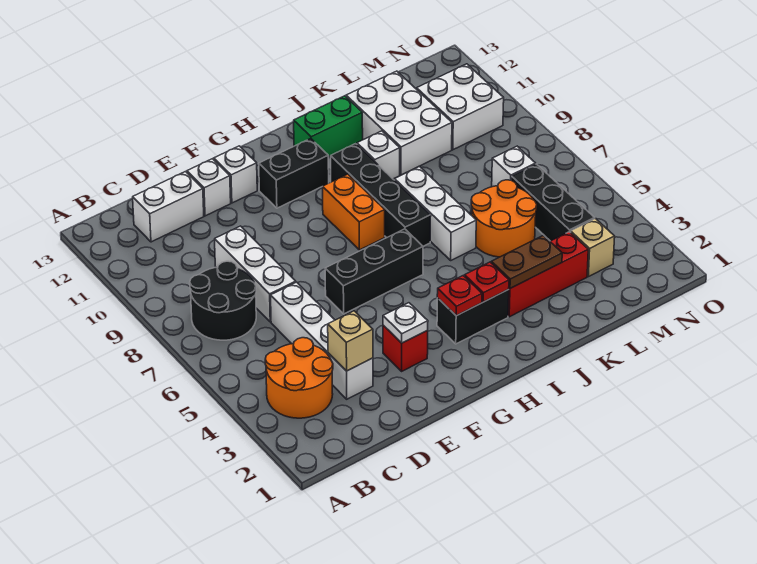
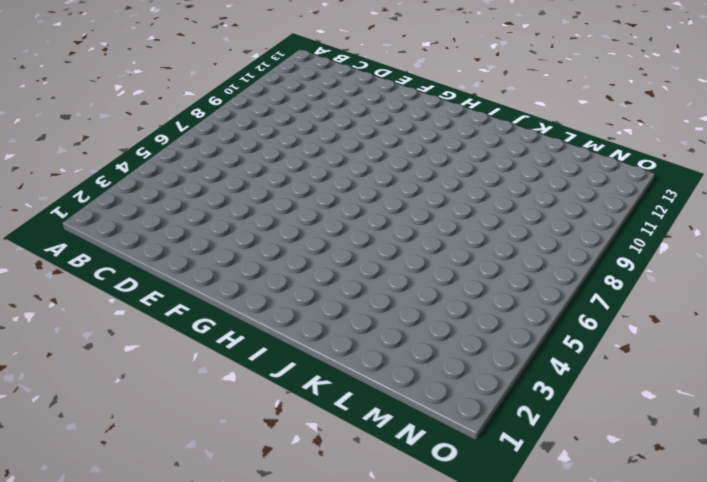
none -> orange 2x2 round brick [265,338,333,418]
none -> black 2x2 round brick [190,261,256,340]
none -> white 1x2 brick [133,172,204,242]

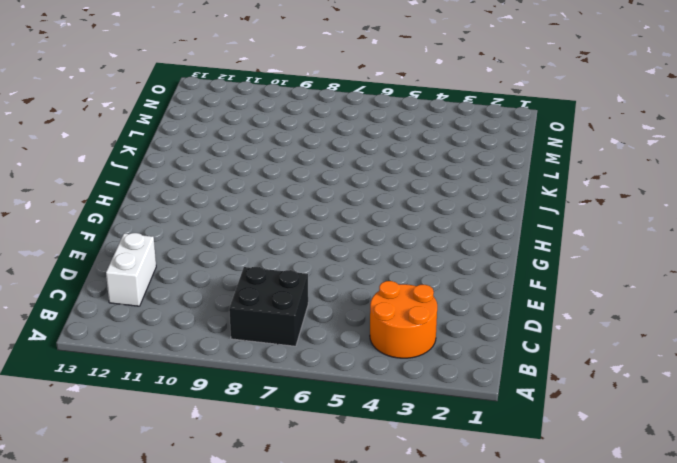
black 2x2 brick [229,267,308,346] -> black 2x2 round brick [190,261,256,340]
none -> white 1x4 brick [271,282,373,399]
none -> white 1x3 brick [215,226,296,322]
none -> white 1x1 brick [187,159,231,216]

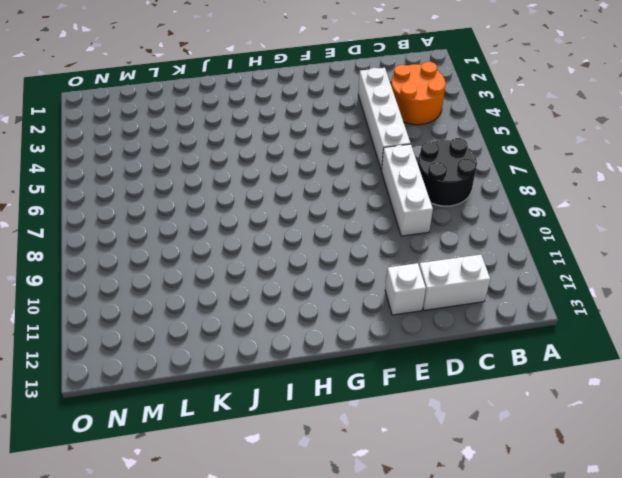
none -> red 1x1 brick [383,325,428,371]
none -> black 1x3 brick [325,229,423,314]
none -> white 1x1 brick [214,146,257,203]

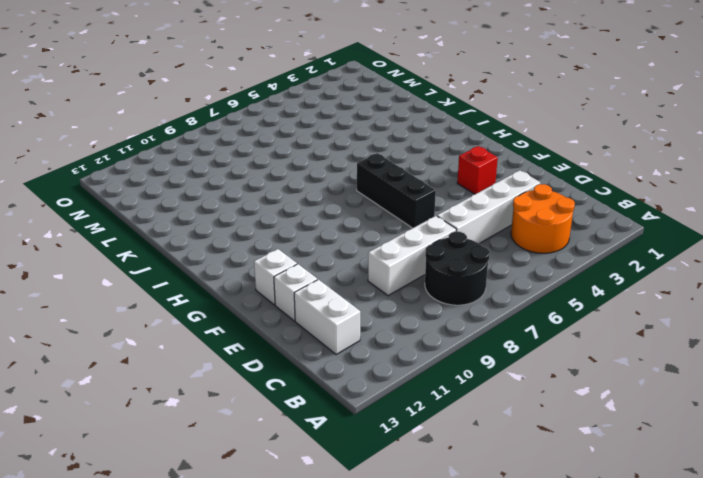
none -> black 1x2 brick [259,138,329,208]
none -> black 1x2 brick [437,290,509,344]
none -> orange 1x2 brick [323,174,385,250]

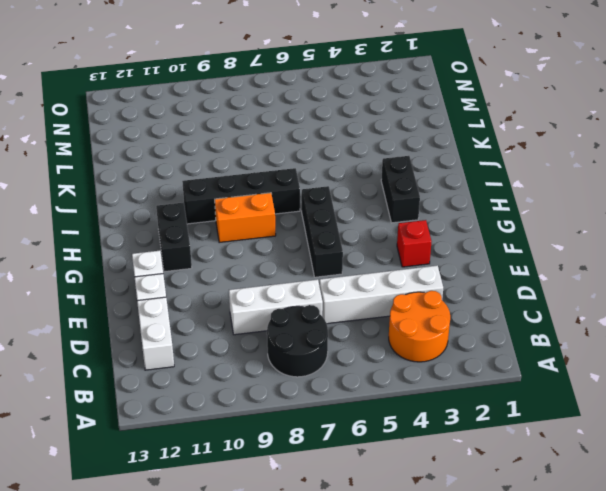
none -> green 1x2 brick [294,96,363,157]
none -> red 1x3 brick [508,232,588,317]
none -> white 1x3 brick [395,167,476,260]

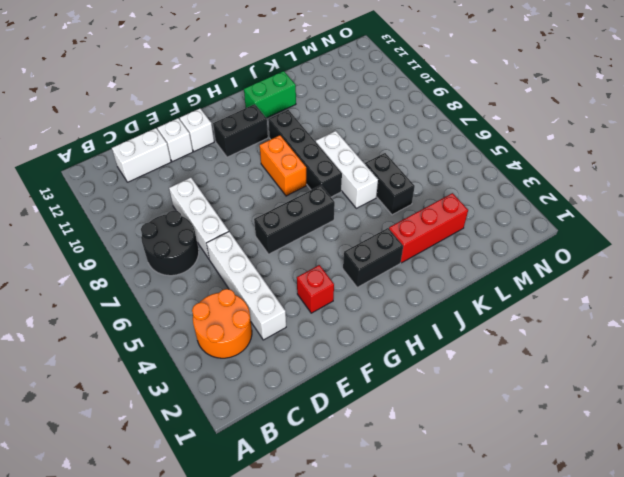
black 1x2 brick [365,153,415,215] -> orange 2x2 round brick [471,180,537,257]
none -> white 1x1 brick [357,131,400,179]
none -> white 2x3 brick [346,71,452,175]
none -> tan 1x1 brick [571,219,615,277]

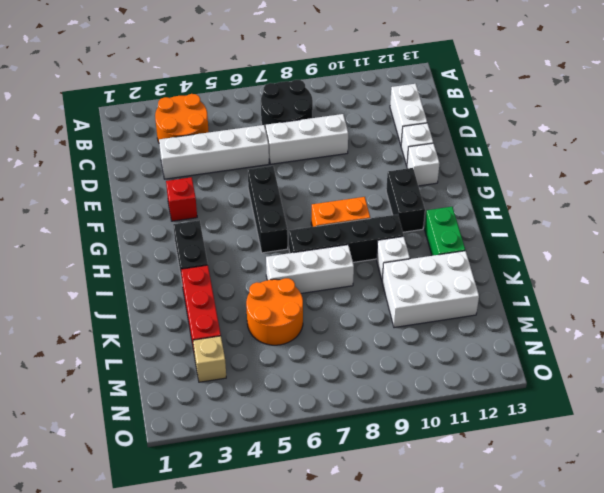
none -> black 1x3 brick [512,164,595,241]
none -> white 1x1 brick [492,146,536,187]
none -> white 2x2 brick [417,64,504,150]

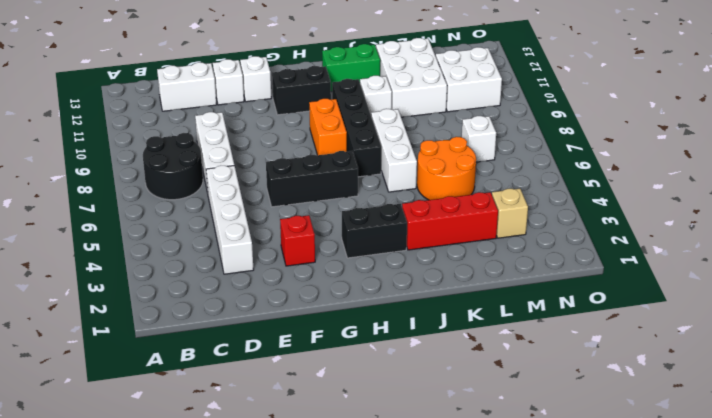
none -> orange 2x2 round brick [265,338,333,418]
none -> black 1x3 brick [512,164,595,241]
none -> tan 1x1 brick [328,311,373,371]

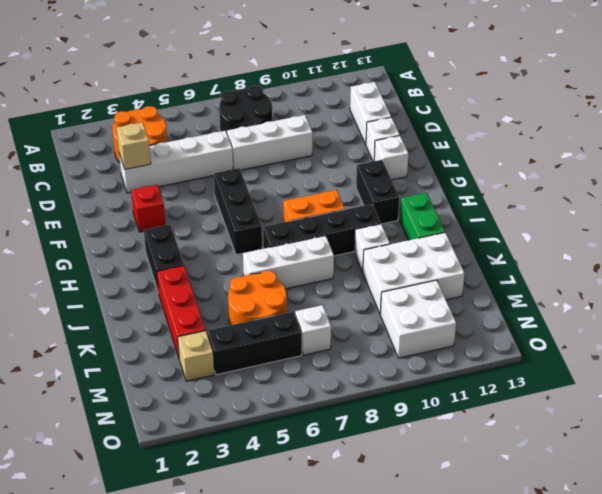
none -> white 1x1 plate [383,303,428,343]
none -> red 1x1 plate [437,276,482,316]
none -> red 1x1 plate [465,262,509,302]

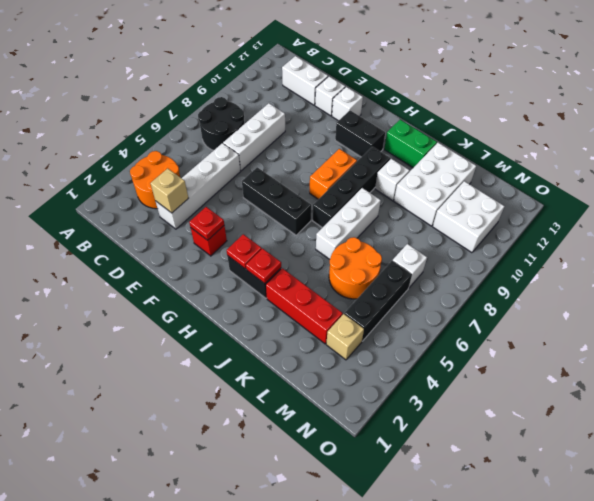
red 1x1 plate [189,207,224,240] -> white 1x1 plate [383,303,428,343]
none -> brown 1x2 plate [491,235,562,288]

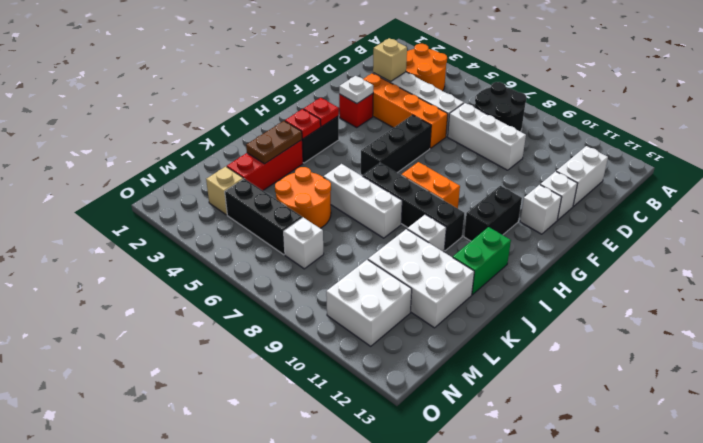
orange 1x4 brick [363,73,448,148] -> none

